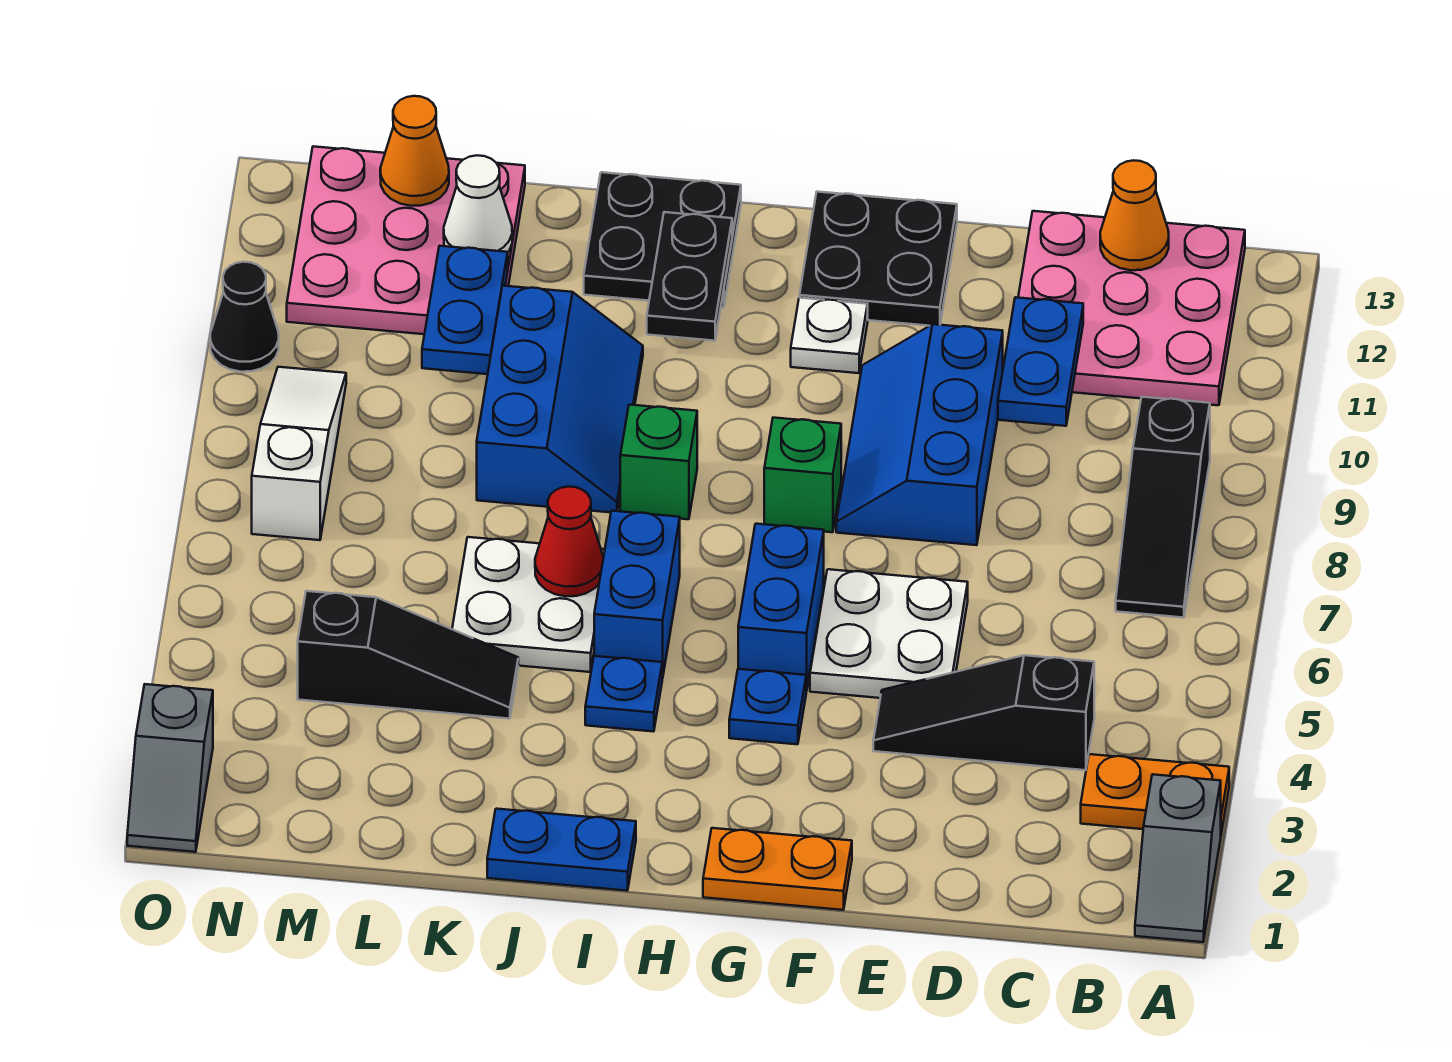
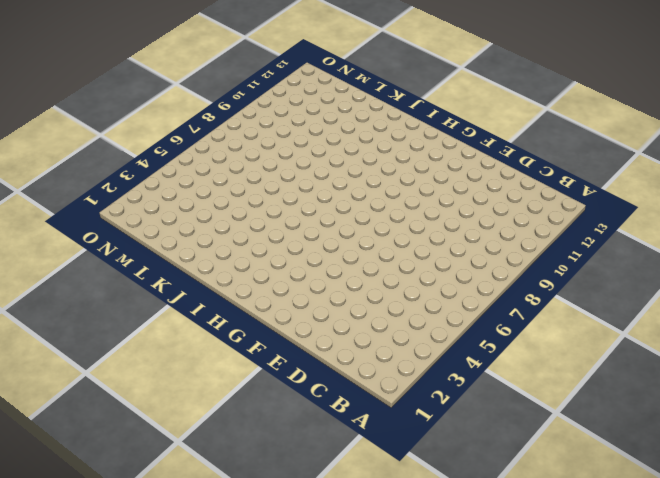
none -> grey 1x2 slope [1135,774,1221,942]
none -> orange 1x2 plate [1081,754,1229,834]
none -> black 1x3 slope [1116,397,1210,618]
none -> pink 3x3 plate [1018,211,1245,405]

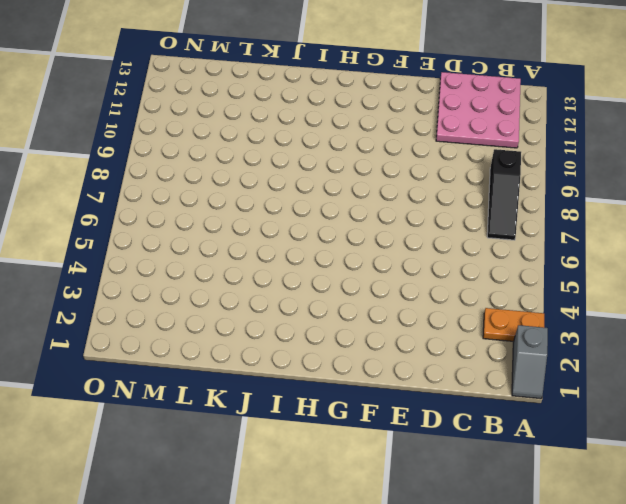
none -> black 1x3 slope [873,655,1094,770]
none -> white 2x2 plate [810,569,968,698]
none -> blue 2x3 slope [836,324,1003,545]
none -> orange 1x2 plate [703,828,852,910]

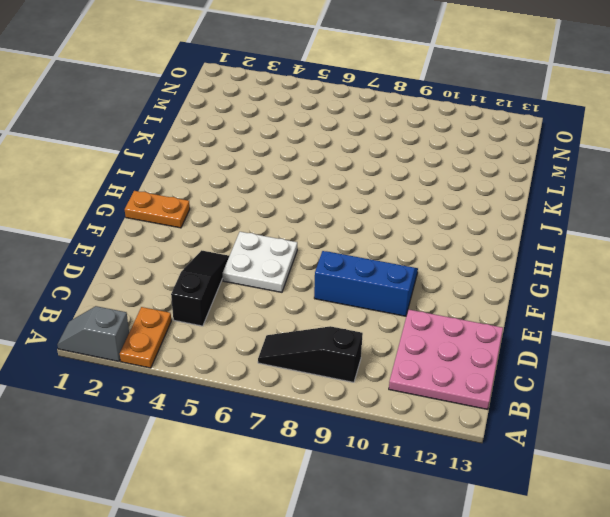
orange 1x2 plate [125,191,190,228] -> orange 1x2 plate turned to [703,828,852,910]
none -> black 2x2 plate [799,192,957,326]
none -> blue 1x1 plate [729,669,806,744]
none -> blue 1x2 brick [738,524,824,691]
none -> green 1x1 brick [764,418,841,532]

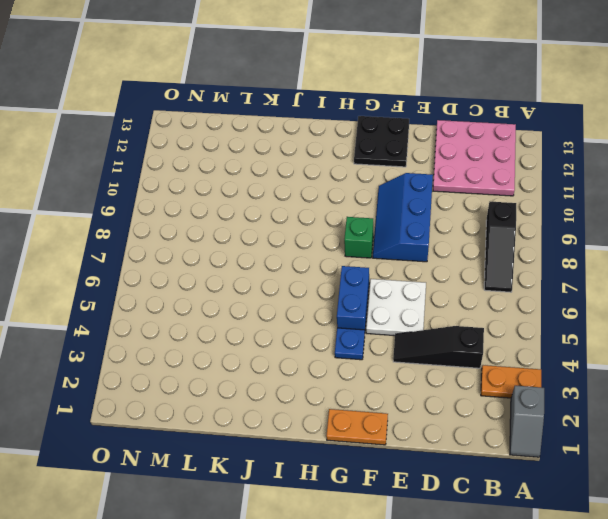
none -> white 1x1 plate [791,298,868,373]
none -> blue 1x2 plate [487,809,636,891]
none -> blue 1x1 plate [585,656,662,732]
none -> blue 1x2 brick [594,511,680,678]

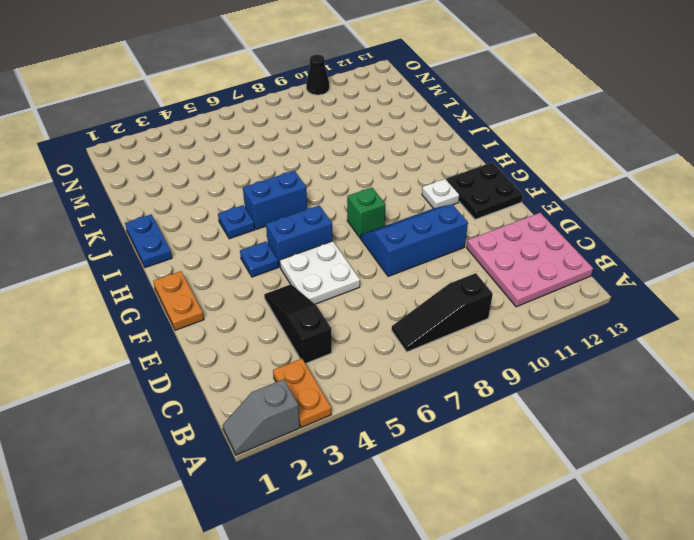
none -> green 1x1 brick [620,405,697,519]
none -> black 2x2 plate [584,172,741,307]
none -> white 2x2 plate [452,537,605,672]
none -> blue 2x3 slope [477,286,643,512]

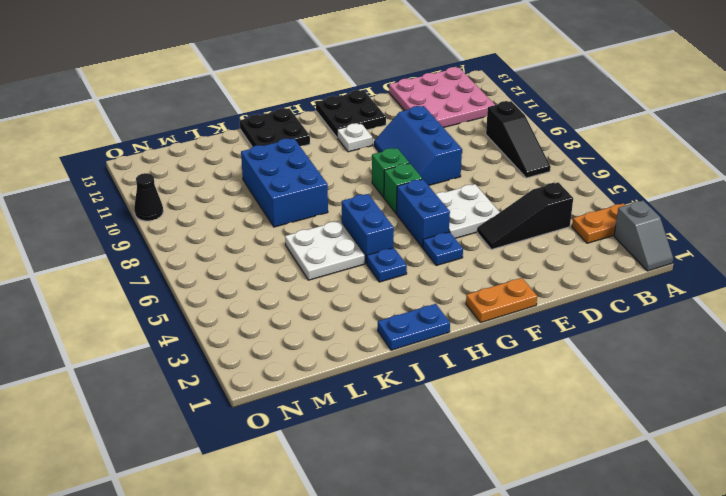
green 1x1 brick [384,163,422,214] -> green 1x1 brick moved to [620,405,697,519]
blue 2x3 brick [241,138,328,227] -> blue 2x3 slope [477,286,643,512]
none -> black 1x3 slope [298,591,518,719]
none -> pink 3x3 plate [287,146,525,334]
none -> white 1x3 slope [252,367,346,540]
none -> grey 1x2 slope [127,684,213,852]

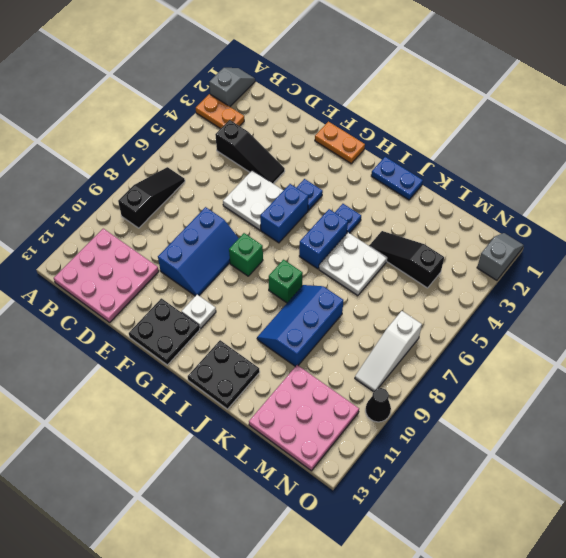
none -> orange 1x1 cone [1100,160,1169,270]
none -> blue 1x2 plate [998,297,1083,426]
none -> black 1x2 plate [647,212,732,341]
none -> red 1x1 cone [535,487,603,596]

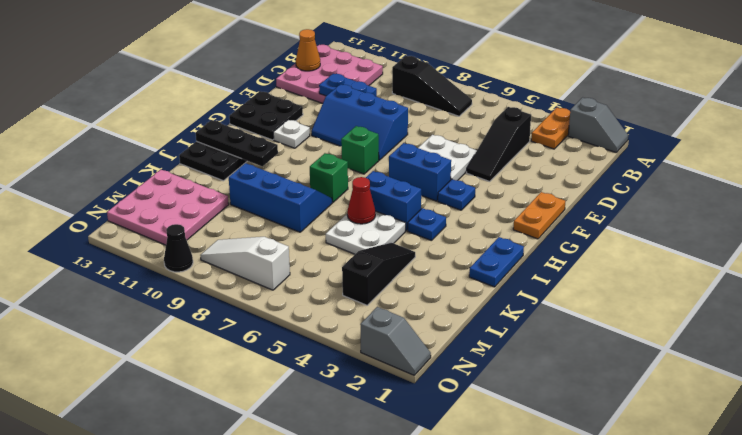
black 1x3 plate [196,120,278,166] -> black 1x2 plate [647,212,732,341]
none -> blue 1x2 plate [422,246,508,374]
none -> white 1x1 cone [444,155,512,252]
none -> orange 1x1 cone [380,96,449,206]

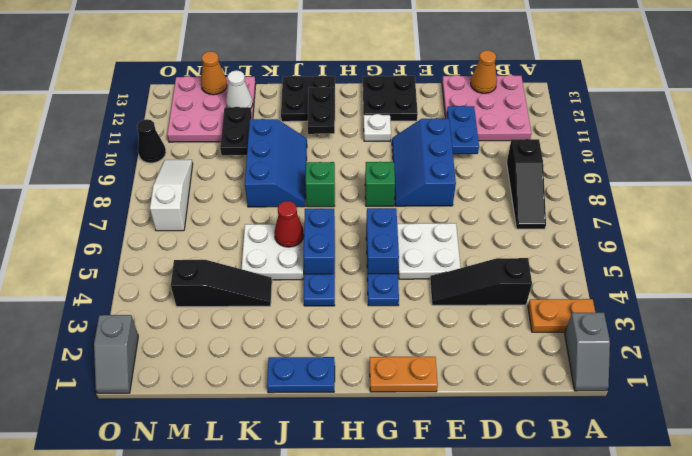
black 1x2 plate [220,107,252,155] -> blue 1x2 plate [422,246,508,374]

